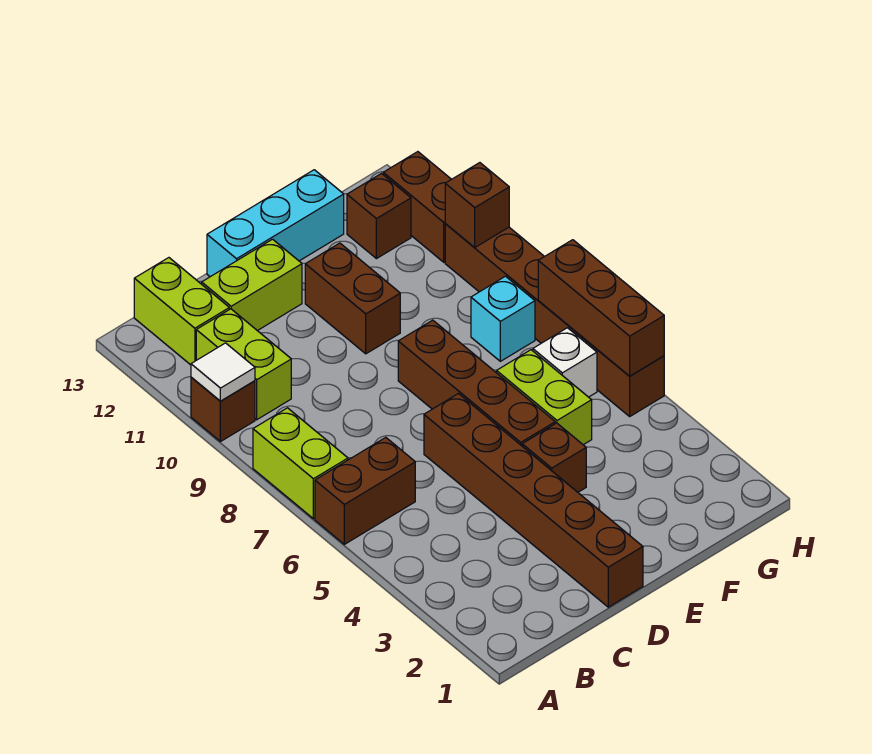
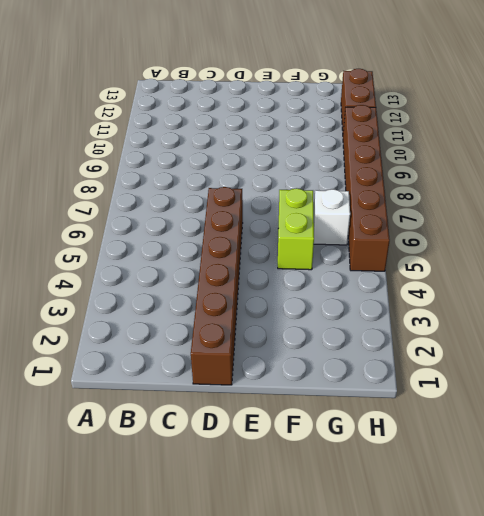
none -> brown 1x2 brick [315,437,415,544]
none -> lime 1x2 brick [253,408,348,519]
none -> brown 1x1 brick [191,377,255,442]

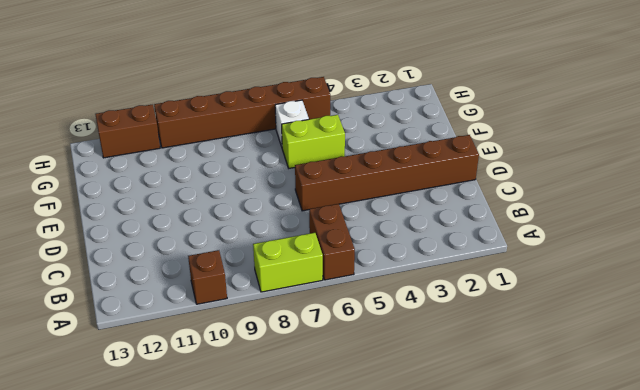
none -> lime 1x2 brick [196,309,291,420]
none -> lime 1x2 brick [134,258,229,365]
none -> lime 1x2 brick [202,239,302,331]

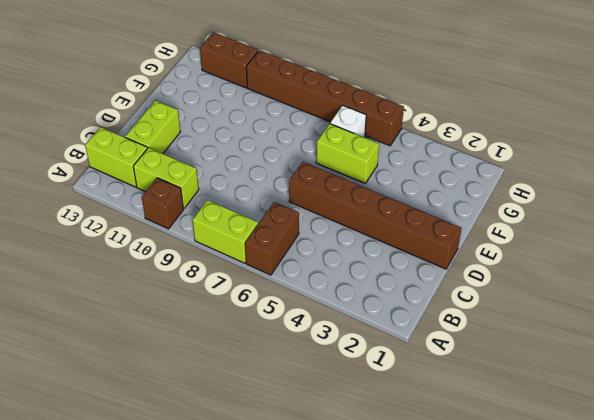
none -> cyan 1x3 brick [207,170,344,277]
none -> brown 1x1 brick [522,423,586,492]
none -> brown 1x4 brick [398,320,555,446]

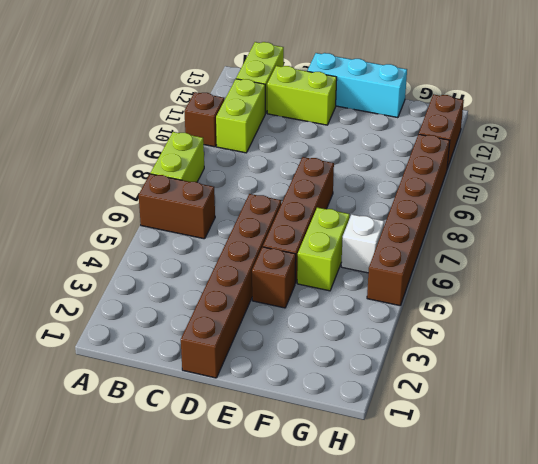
none -> brown 1x2 brick [305,243,400,354]
none -> cyan 1x1 brick [471,276,535,361]
none -> brown 1x1 brick [347,174,411,259]

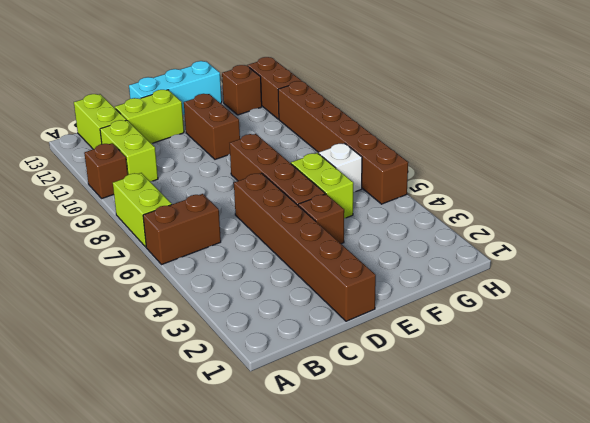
none -> cyan 1x1 brick [471,276,535,361]
none -> white 1x1 tile [191,343,255,401]
none -> brown 1x3 brick [538,240,664,376]

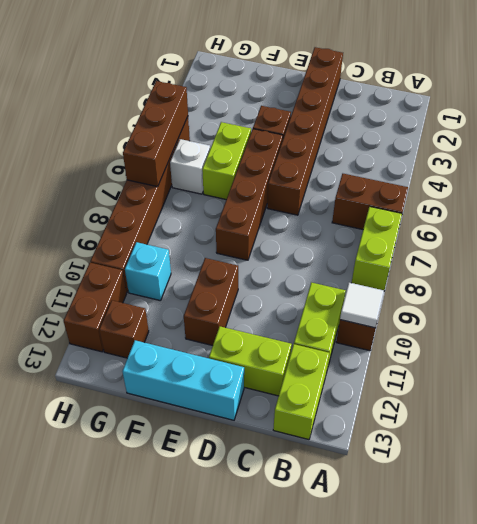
cyan 1x1 brick [125,242,171,301] -> cyan 1x1 brick moved to [471,276,535,361]
none -> brown 1x1 brick [445,163,509,248]

